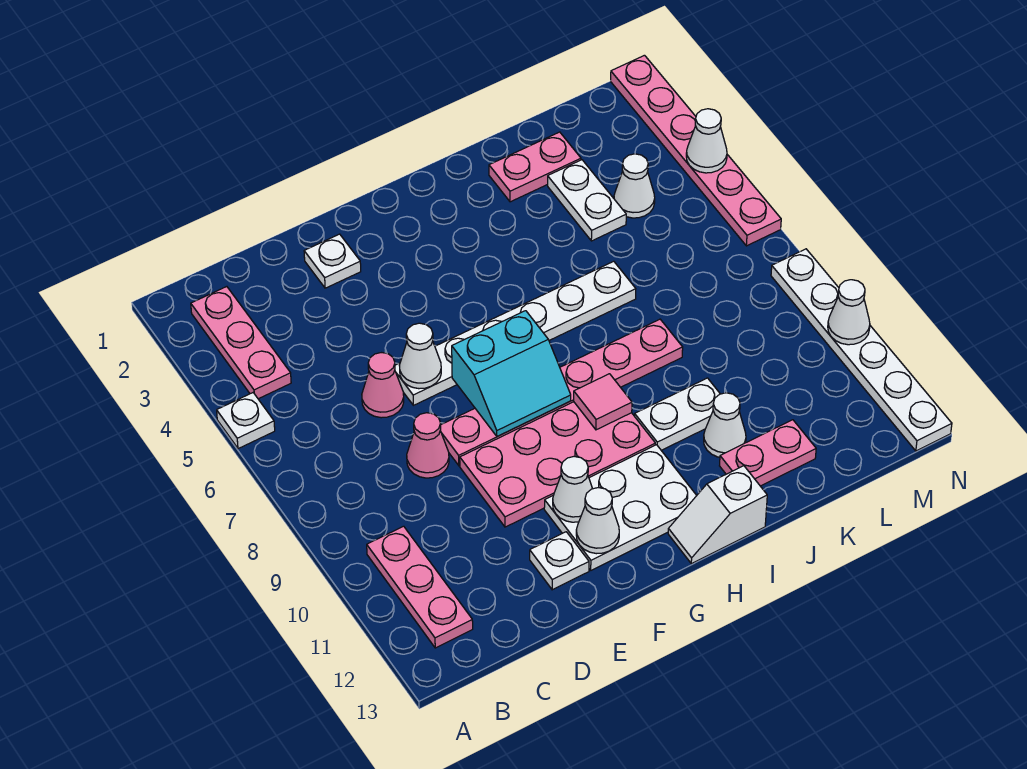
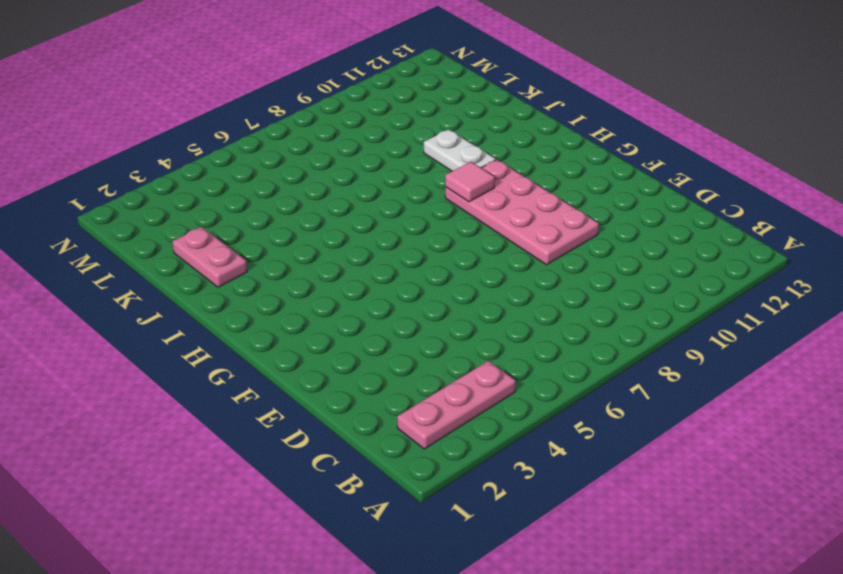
none -> white 1x1 plate [217,393,275,449]
none -> pink 1x3 plate [367,526,473,648]
none -> pink 1x1 cone [362,353,404,418]

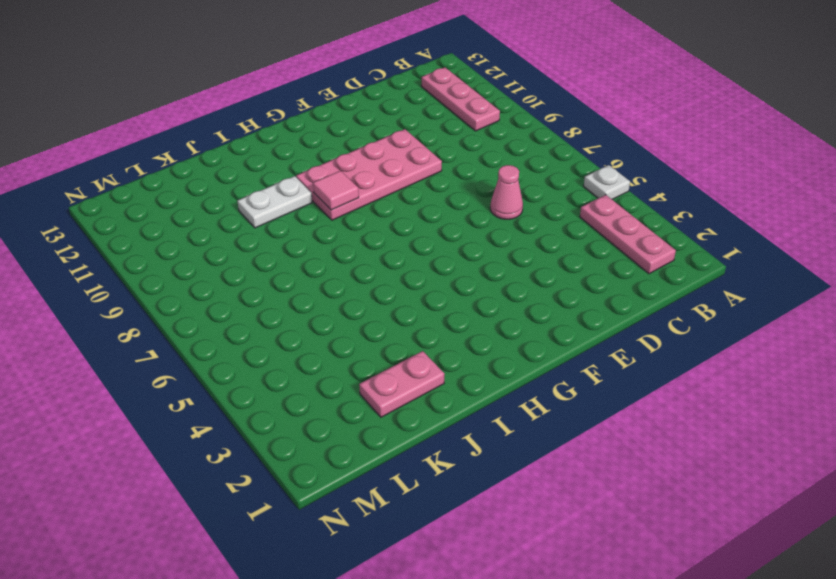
none -> pink 1x1 cone [407,413,449,478]
none -> white 1x1 plate [304,234,361,288]
none -> white 1x6 plate [395,261,636,405]

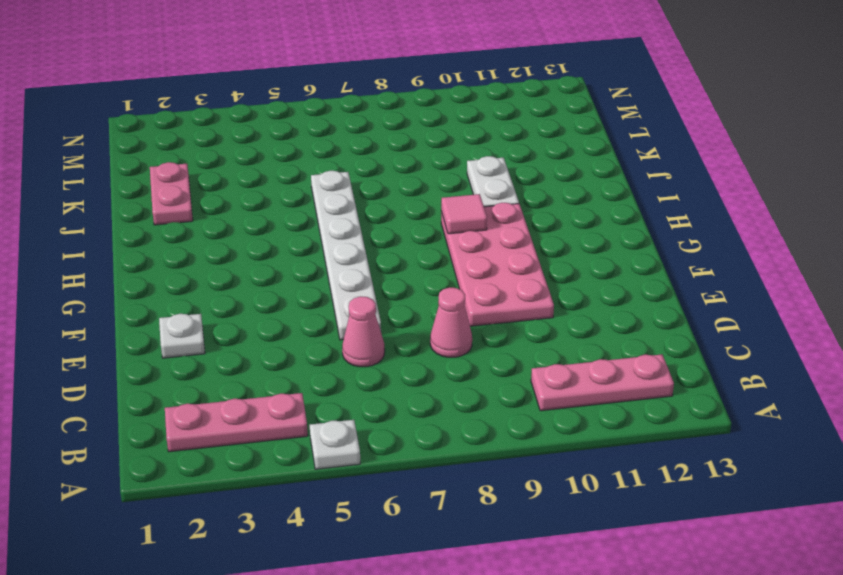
none -> pink 1x6 plate [440,319,683,466]
none -> white 1x1 plate [530,532,589,590]
none -> white 2x3 plate [544,445,697,570]

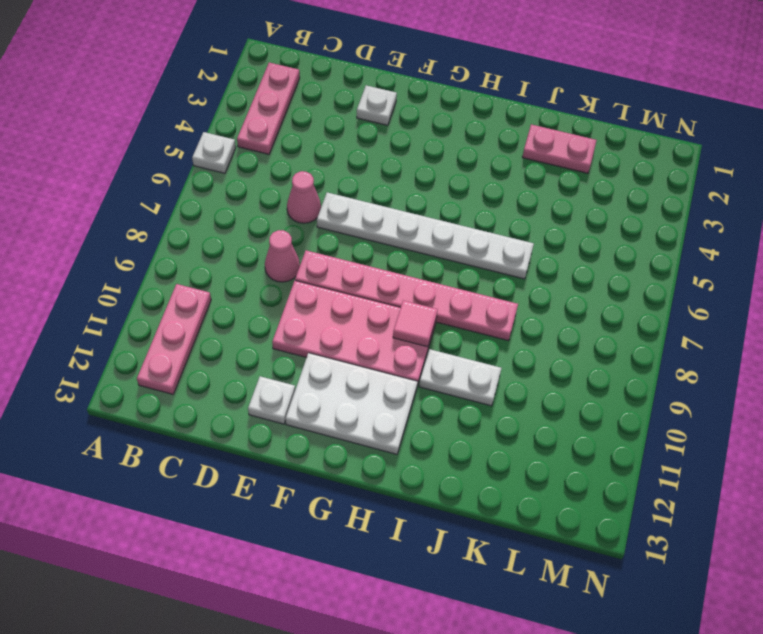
none -> white 1x2 slope [668,466,767,564]
none -> white 1x1 cone [704,393,746,457]
none -> pink 1x2 plate [720,420,816,486]

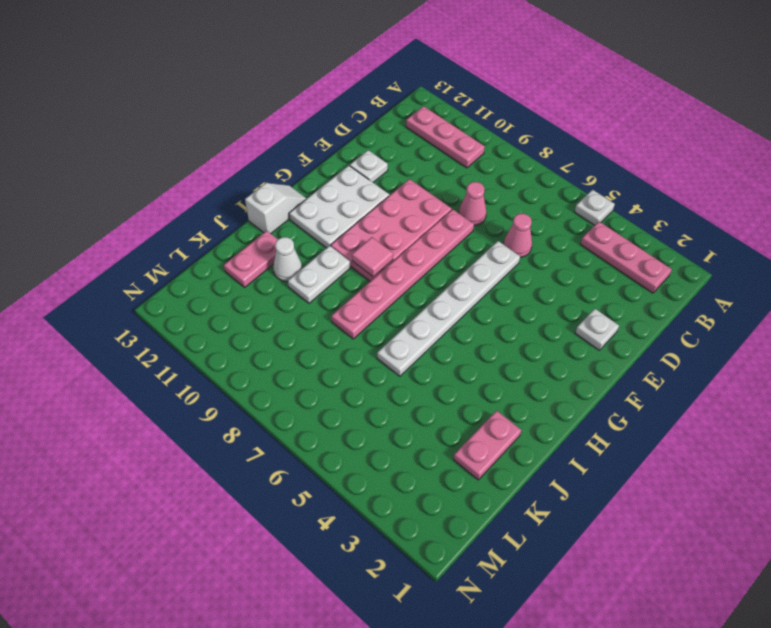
none -> white 1x2 plate [548,160,626,241]
none -> white 1x1 cone [614,154,655,218]
none -> pink 1x6 plate [611,55,781,246]

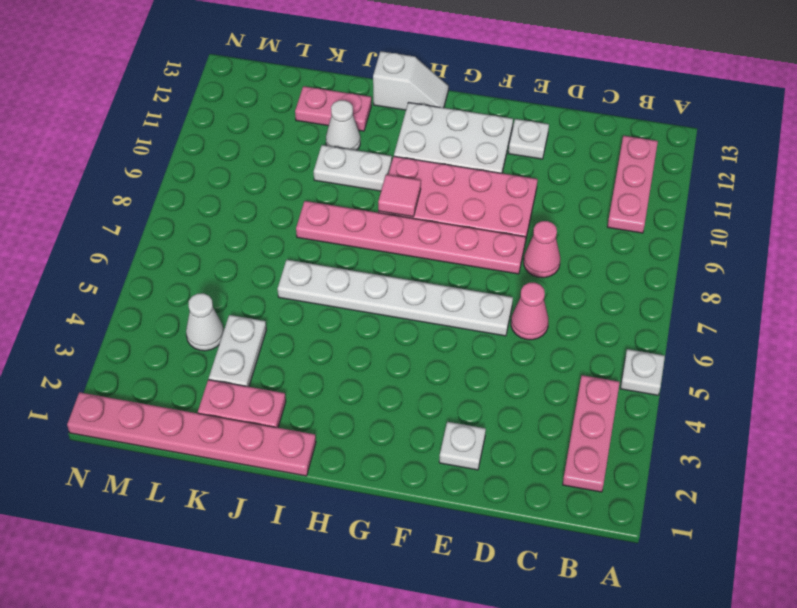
pink 1x6 plate [67,392,316,476] -> pink 1x6 plate turned to [611,55,781,246]
none -> white 1x6 plate [771,249,952,451]
none -> white 1x1 cone [400,323,441,389]
none -> cyan 2x2 slope [452,311,571,437]

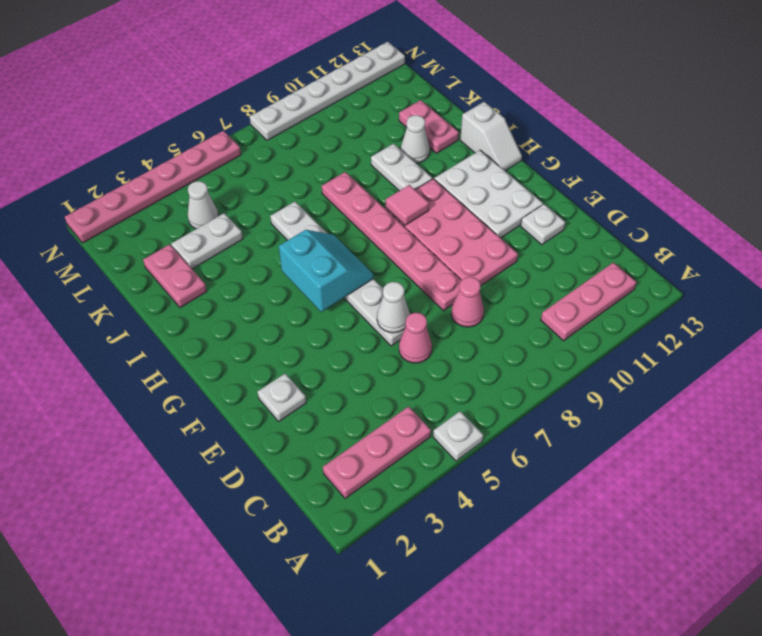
cyan 2x2 slope [279,230,373,312] -> cyan 2x2 slope moved to [452,311,571,437]
none -> white 1x1 cone [553,456,592,522]
none -> white 1x1 cone [576,488,619,554]
none -> white 1x1 cone [686,109,727,173]

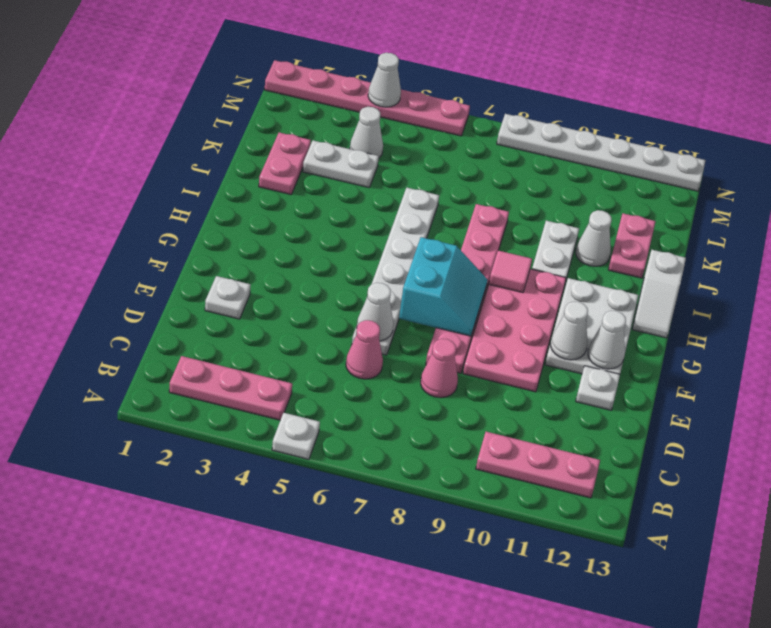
none -> white 1x1 cone [828,280,870,345]

